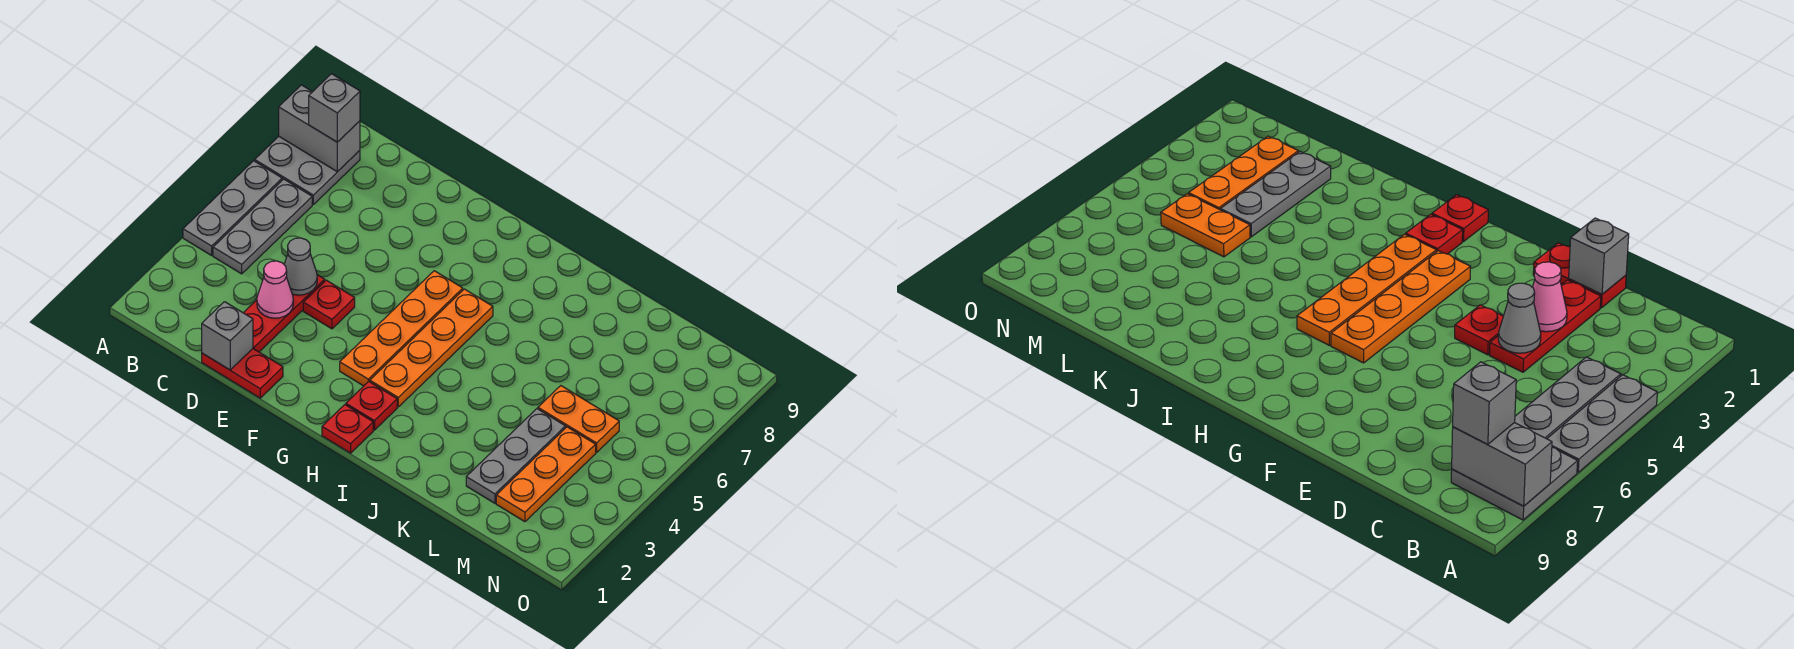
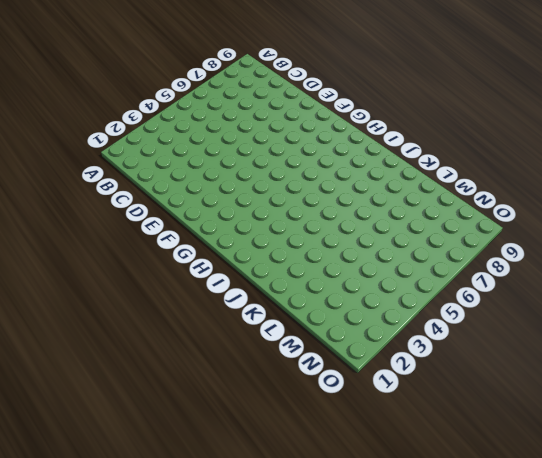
none -> grey 1x3 plate [183,161,282,255]
none -> grey 2x2 plate [255,137,360,204]
none -> grey 1x3 plate [213,179,312,274]

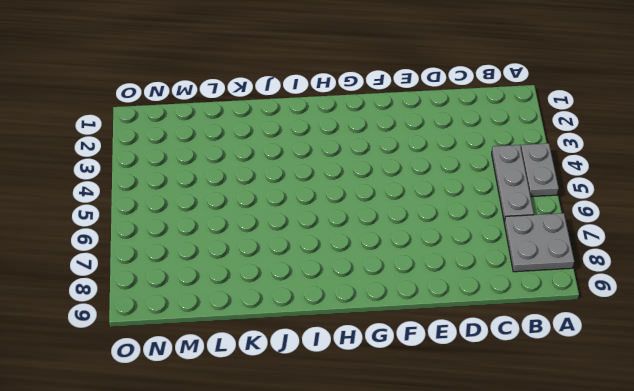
grey 1x2 plate [521,143,559,197] -> grey 1x3 plate [183,161,282,255]
none -> red 1x2 plate [202,349,283,398]
none -> red 1x3 plate [244,275,325,352]
none -> red 1x1 plate [303,280,355,329]

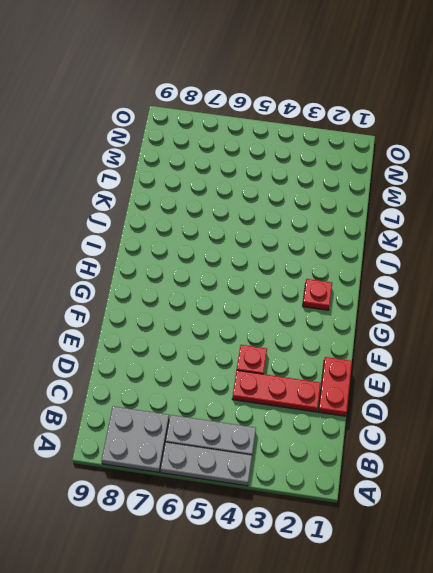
none -> orange 1x4 plate [340,271,463,386]
none -> red 1x1 plate [322,405,373,453]
none -> orange 1x4 plate [370,289,493,407]

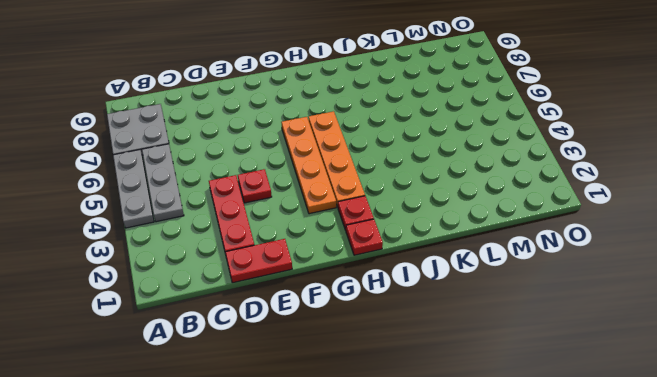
none -> grey 1x3 plate [466,409,566,503]
none -> orange 1x2 plate [538,386,619,452]
none -> orange 1x3 plate [496,427,596,522]

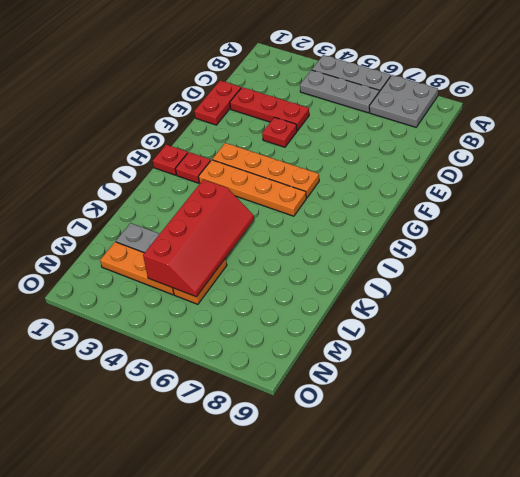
red 2x4 slope [143,180,254,297] -> none
none -> grey 1x2 brick [279,85,360,172]
none -> grey 1x1 brick [202,302,253,370]
none -> pink 1x1 cone [257,261,293,318]

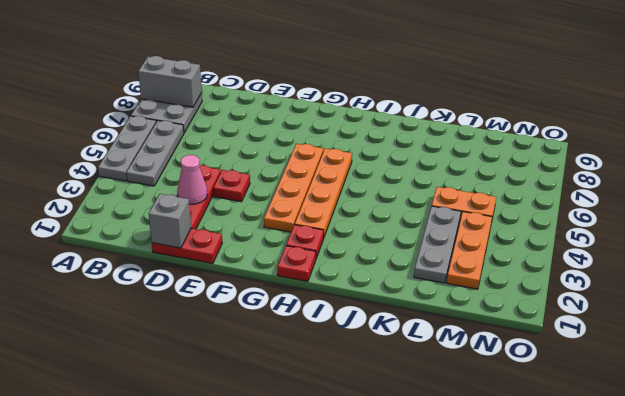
none -> grey 1x1 cone [284,238,317,295]
none -> grey 1x1 brick [309,74,360,142]

